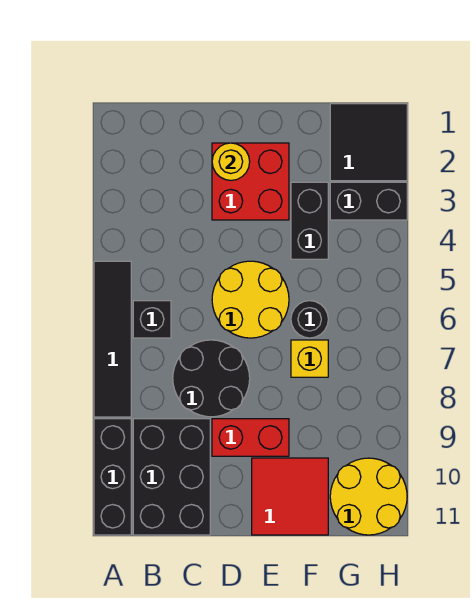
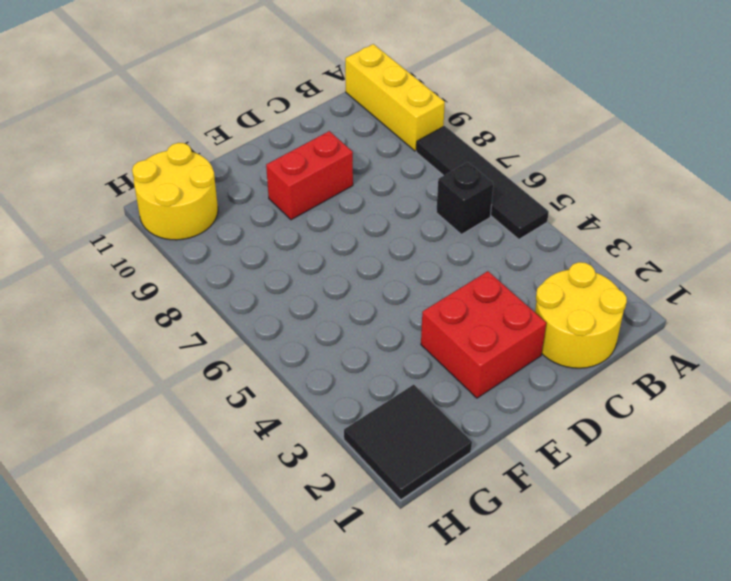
yellow 1x3 brick [345,44,445,151] -> black 1x3 brick [94,419,131,535]
yellow 2x2 round brick [535,262,627,368] -> yellow 2x2 round brick moved to [212,261,289,338]
none -> black 2x3 brick [133,419,210,535]
none -> black 2x2 round brick [173,340,250,417]
none -> red 2x2 tile [252,458,328,535]

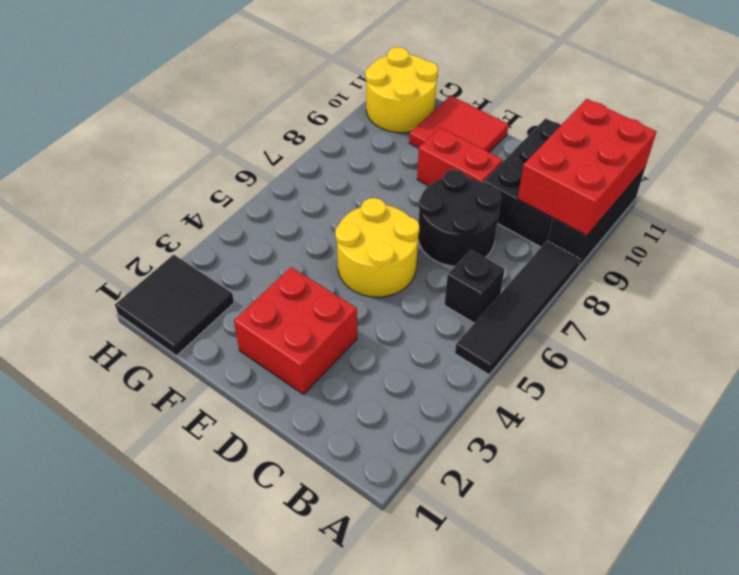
red 2x3 brick [518,99,657,236] -> none
none -> black 1x2 brick [291,182,328,259]
none -> black 1x1 round brick [291,301,328,338]
none -> yellow 1x1 brick [291,340,328,377]

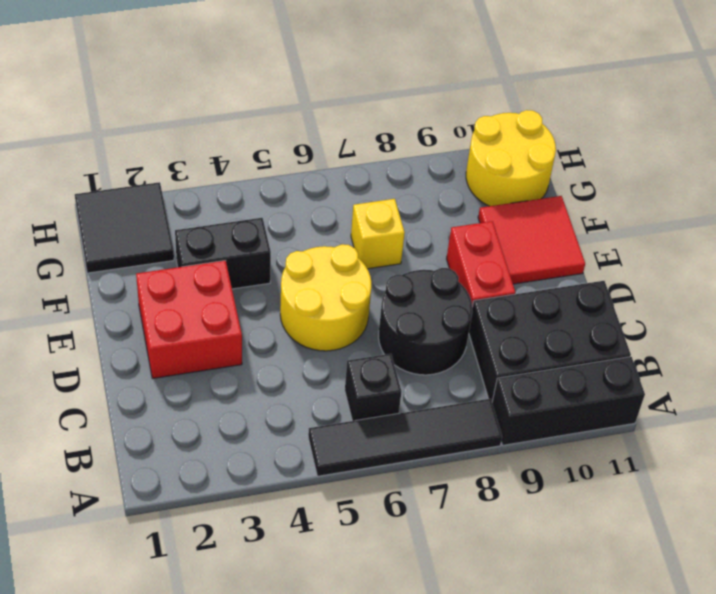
none -> black 1x1 round brick [291,301,328,338]
none -> black 1x2 brick [330,182,407,220]
none -> yellow 1x1 round brick [212,143,250,180]

